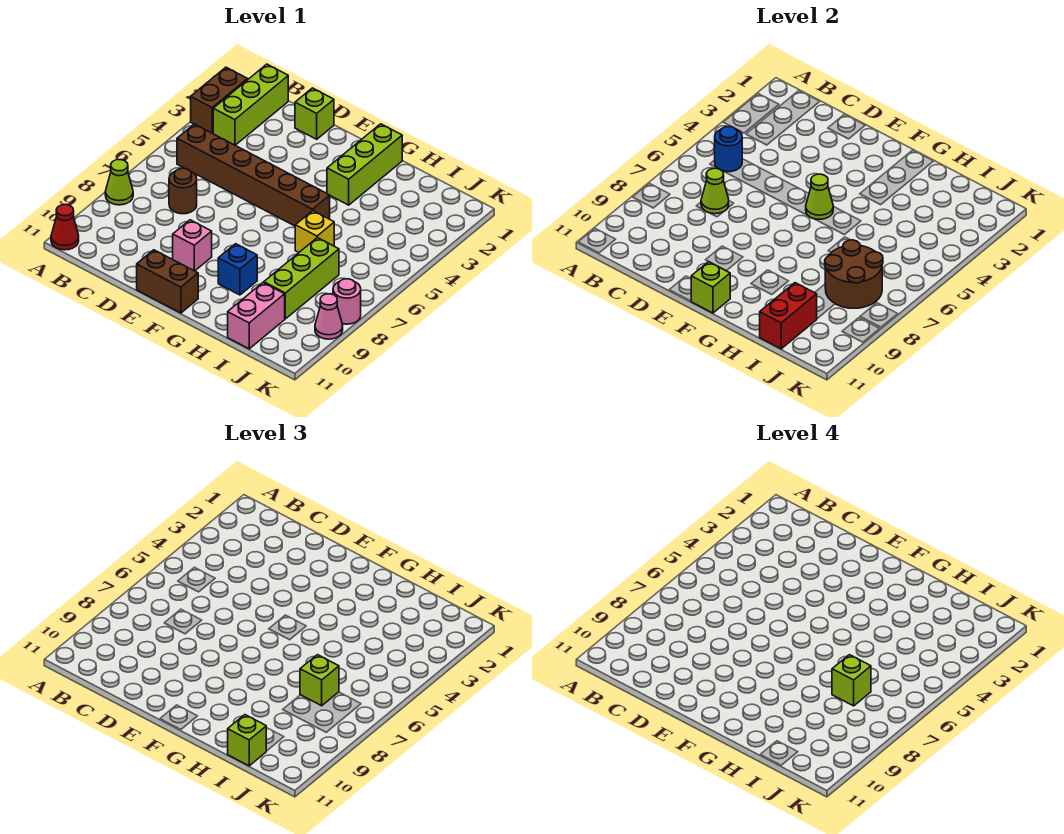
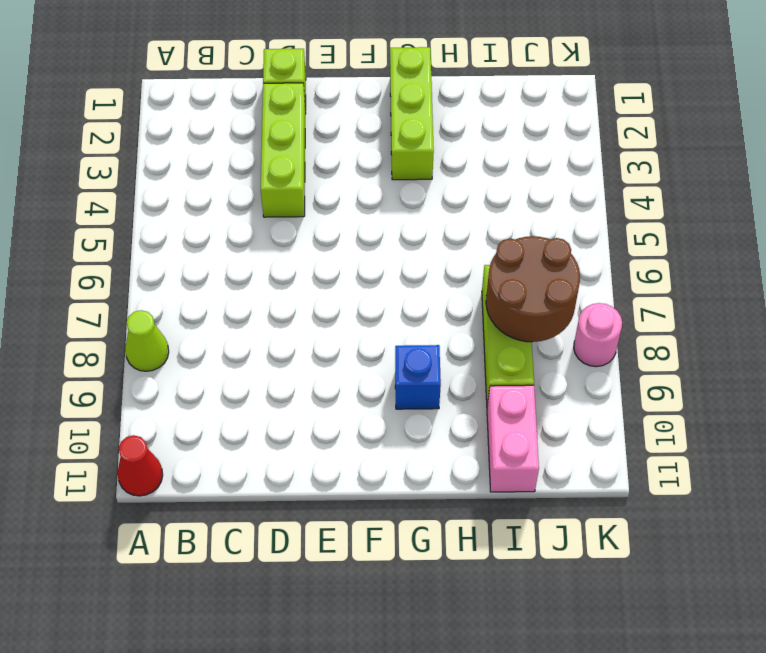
lime 1x3 brick [261,83,306,217] -> lime 1x3 brick moved to [213,64,288,145]
none -> brown 1x2 brick [191,67,248,133]
none -> brown 1x6 brick [177,124,330,226]
none -> brown 1x1 round brick [169,168,197,214]

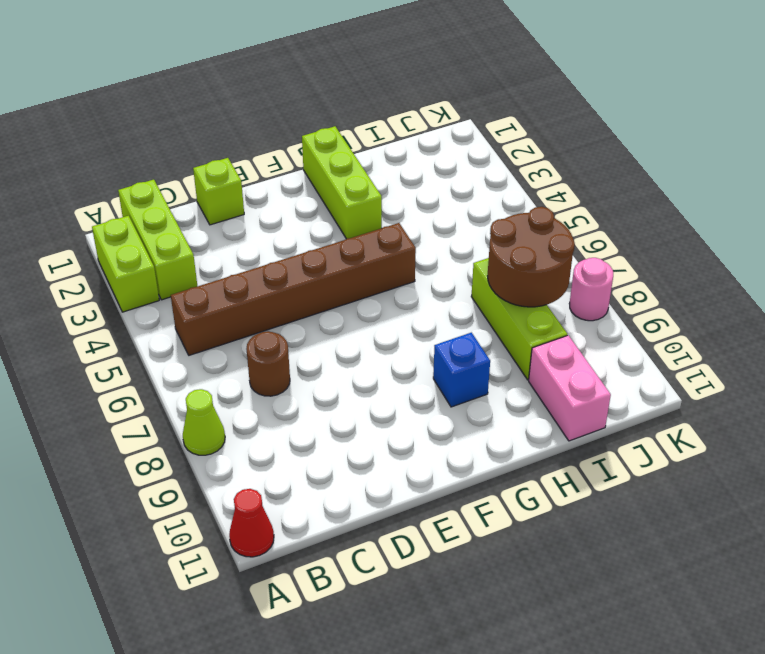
lime 1x2 brick [92,216,159,312] -> brown 1x2 brick [191,67,248,133]
none -> pink 1x1 brick [173,220,212,271]
none -> brown 1x2 brick [137,250,198,313]
none -> yellow 1x1 brick [295,211,334,252]

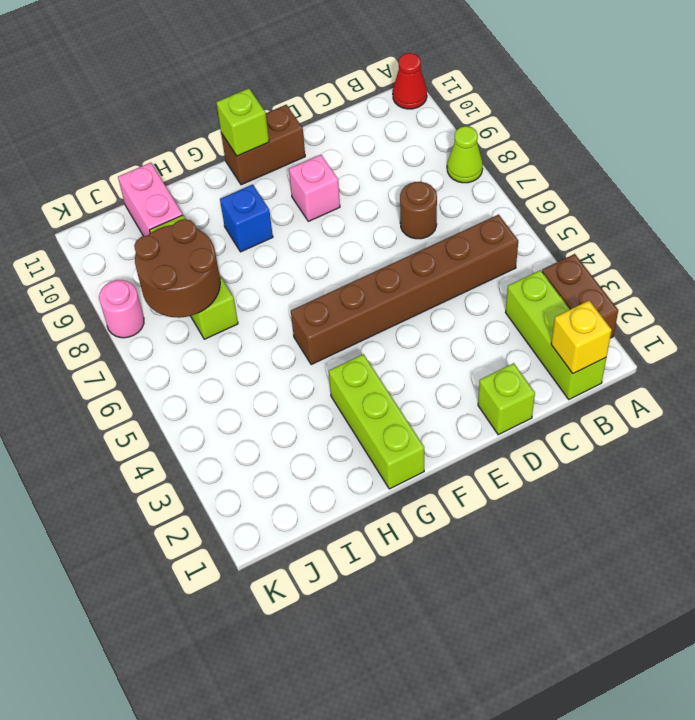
yellow 1x1 brick [551,301,612,374] -> yellow 1x1 brick moved to [295,211,334,252]
none -> pink 1x1 cone [315,294,343,339]
none -> blue 1x1 round brick [715,127,742,172]
none -> lime 1x1 cone [701,168,729,214]

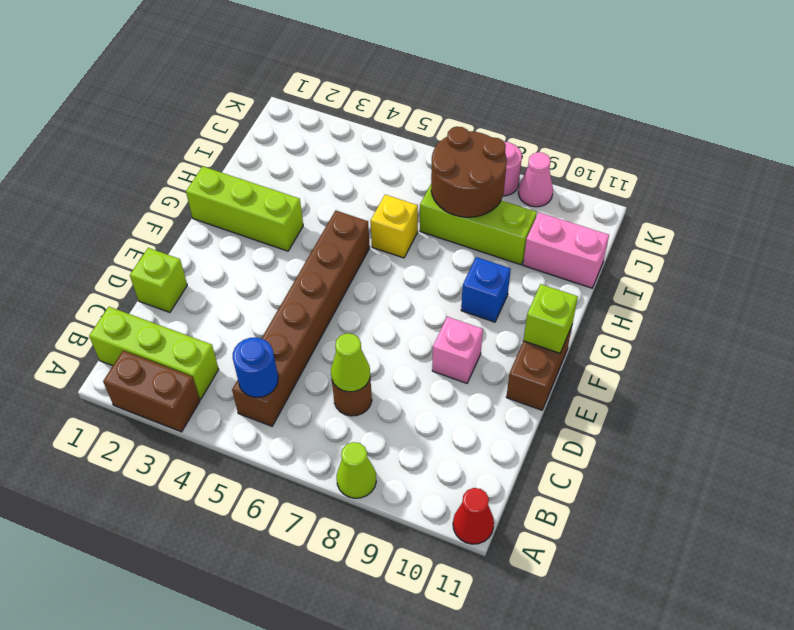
none -> lime 1x1 cone [806,174,833,219]
none -> red 1x2 brick [760,283,817,349]
none -> lime 1x1 brick [300,655,339,706]

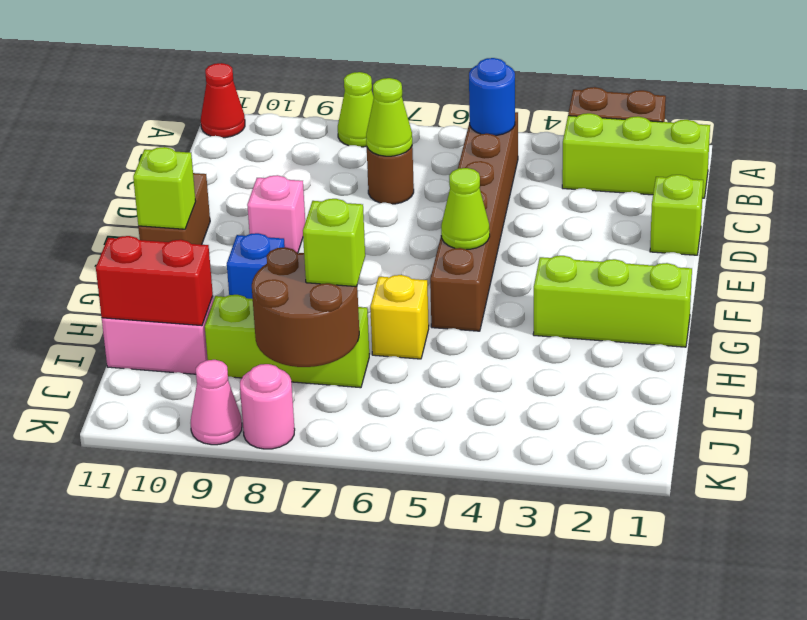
none -> lime 1x1 brick [228,715,266,766]
none -> lime 1x1 brick [832,655,871,706]

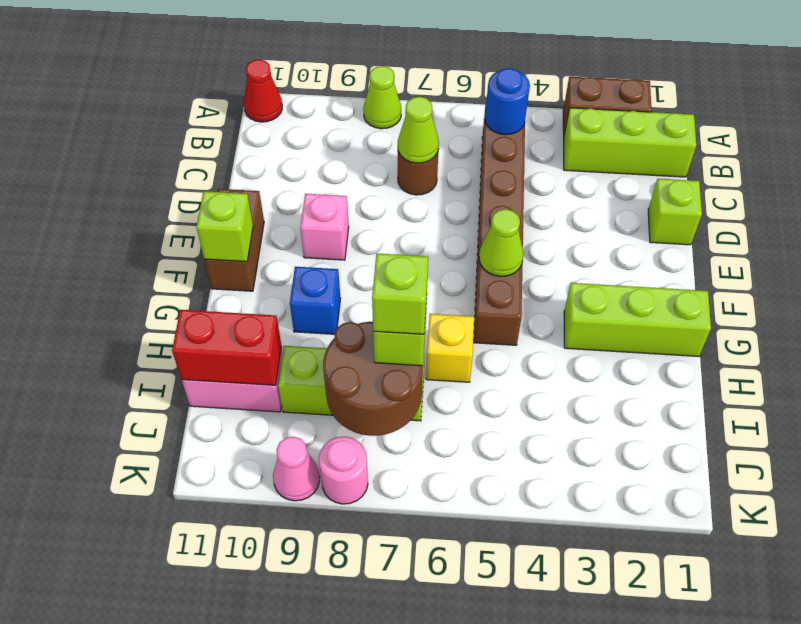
none -> lime 1x1 brick [228,715,266,766]

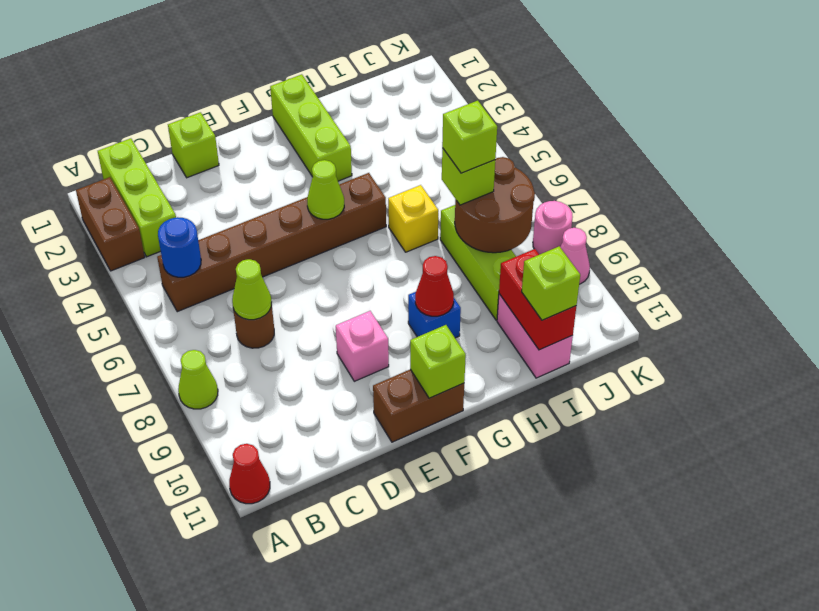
red 1x1 cone [415,256,454,316] -> none

